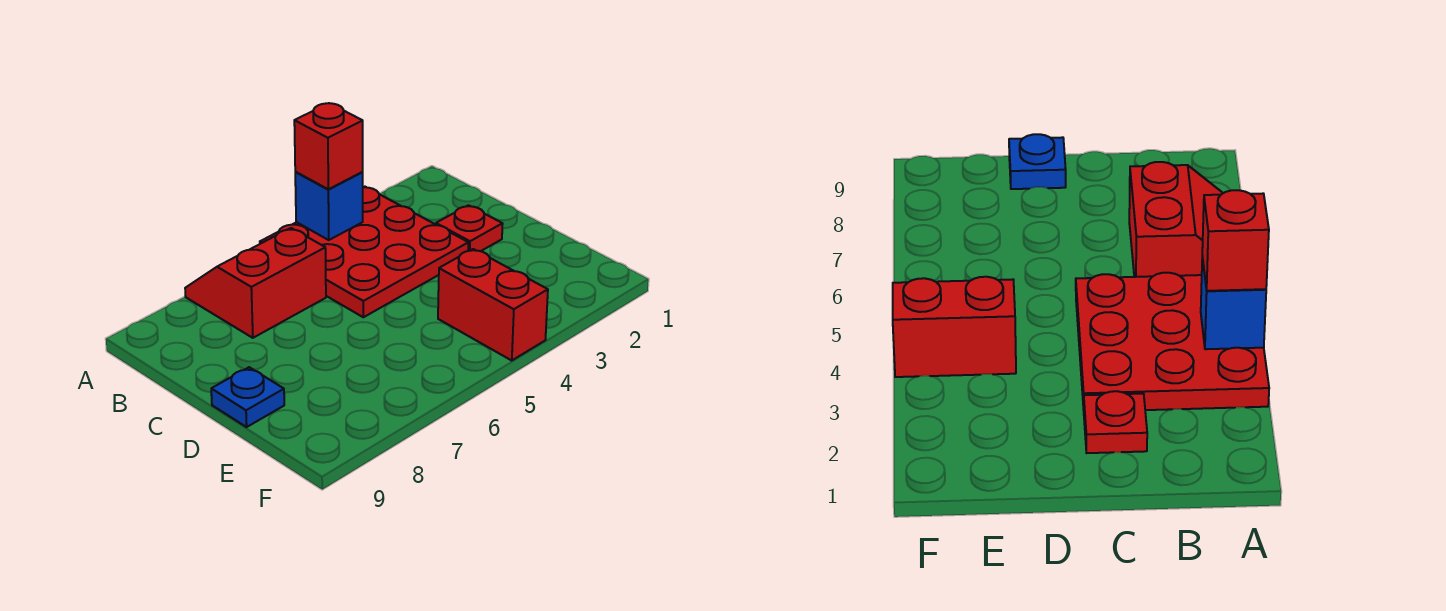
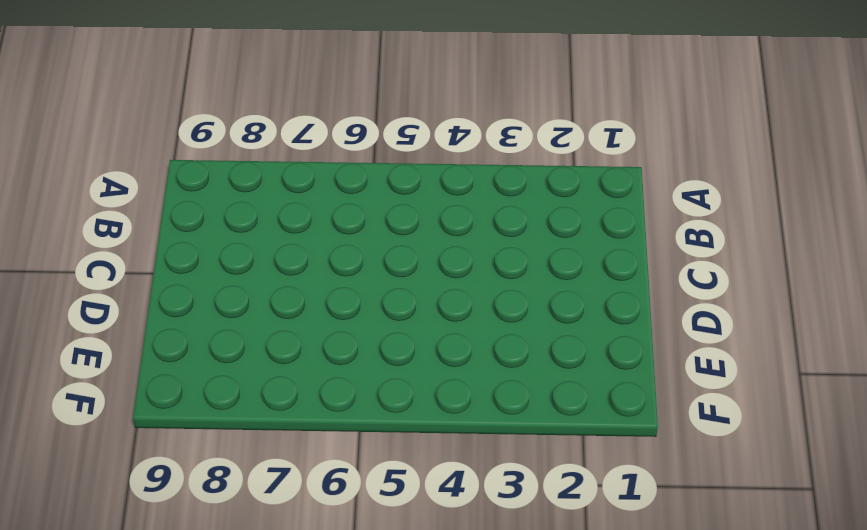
none -> red 3x3 plate [260,187,468,317]
none -> red 2x2 slope [185,228,326,338]

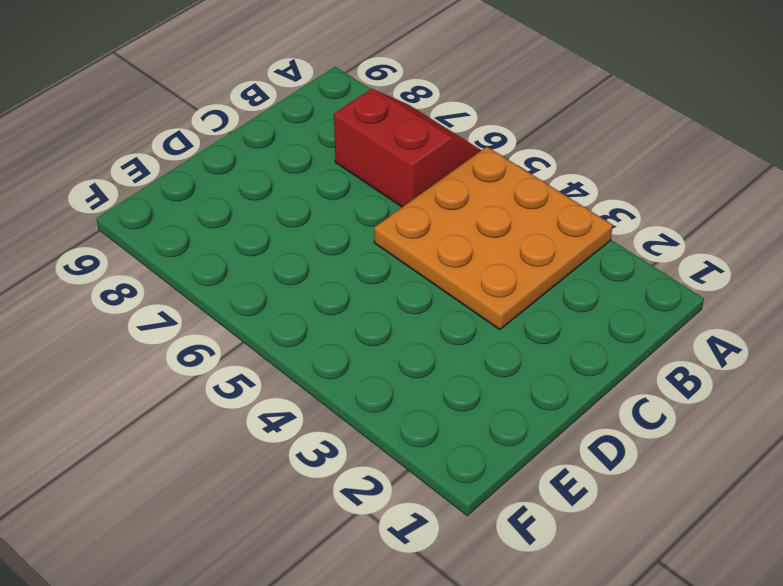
orange 3x3 plate [374,147,613,330] -> red 3x3 plate [260,187,468,317]
none -> red 1x1 plate [436,205,503,251]
none -> blue 1x1 plate [211,367,284,427]

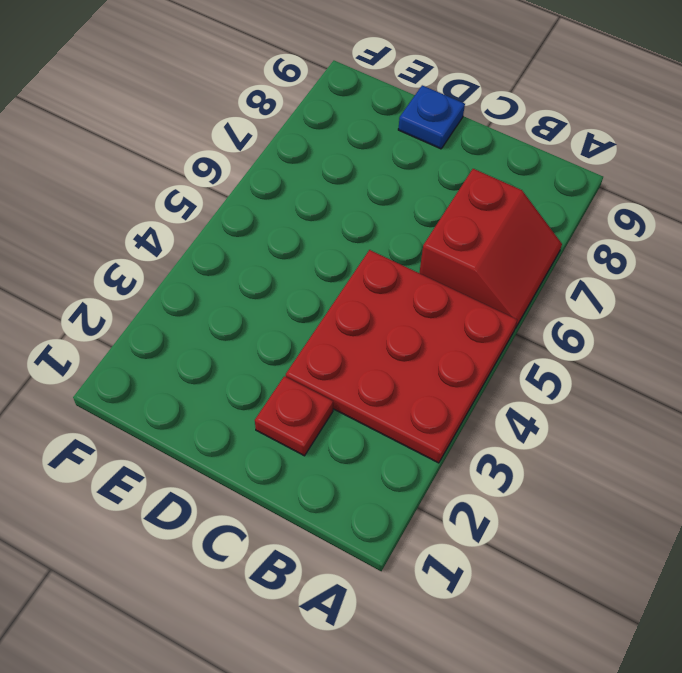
none -> red 1x2 brick [438,249,548,360]
none -> blue 1x1 brick [295,172,363,240]

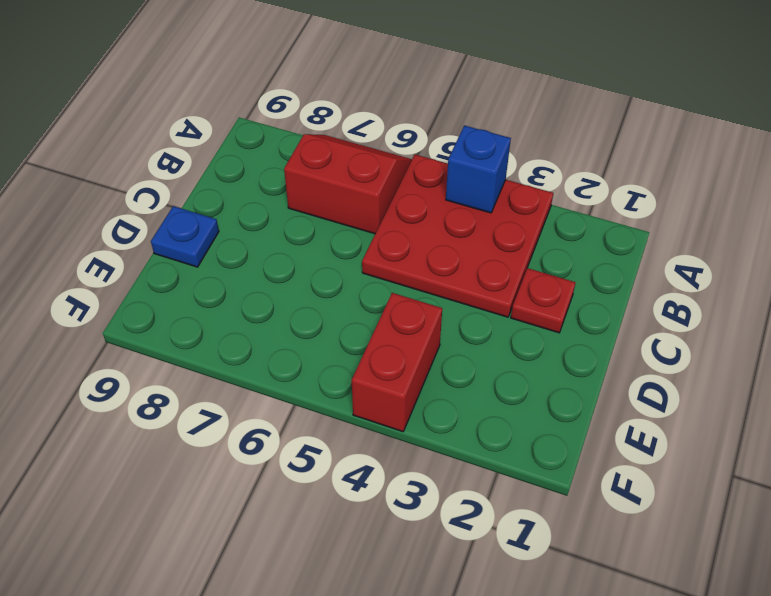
none -> red 1x1 brick [294,103,363,189]

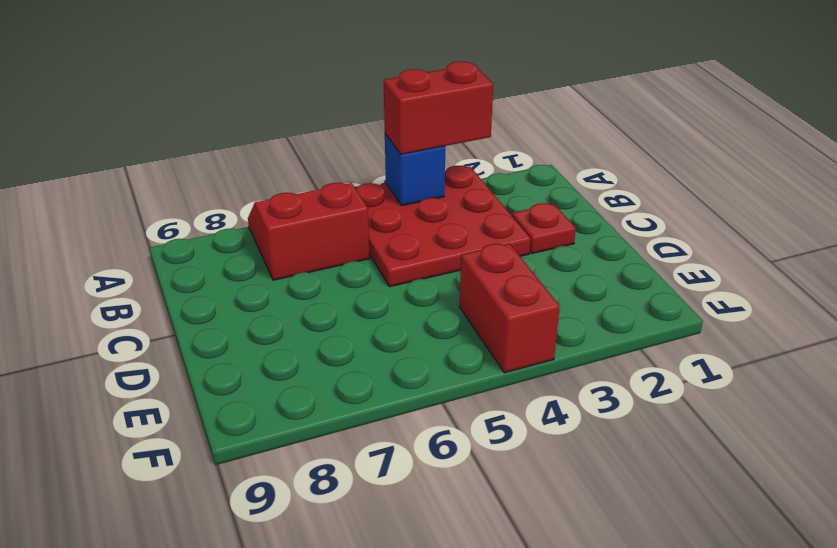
red 1x2 brick [384,61,493,154] -> red 1x1 brick [294,103,363,189]
none -> blue 1x1 plate [211,367,284,427]

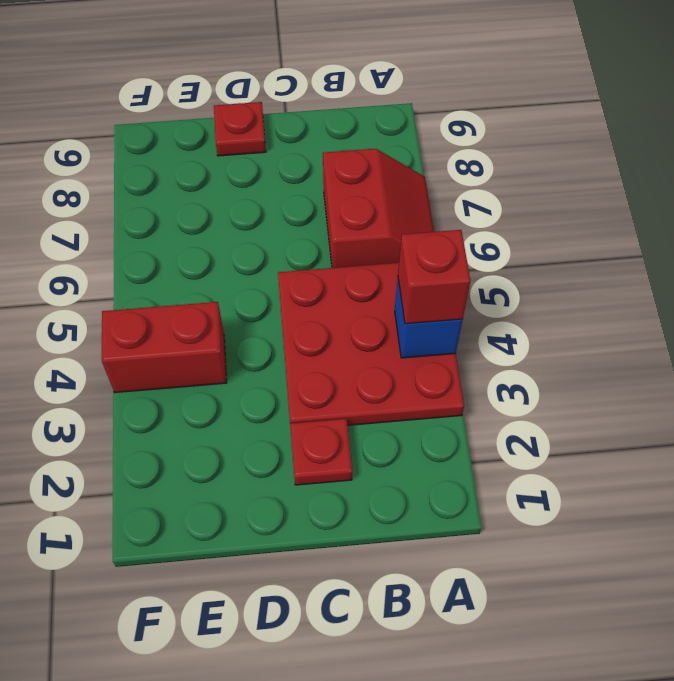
red 1x1 plate [214,102,266,156] -> blue 1x1 plate [211,367,284,427]

